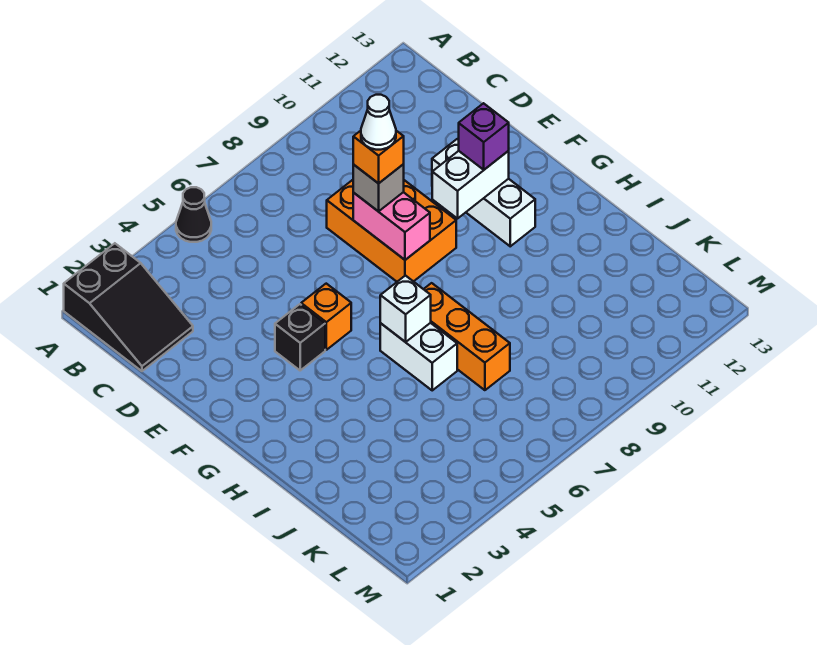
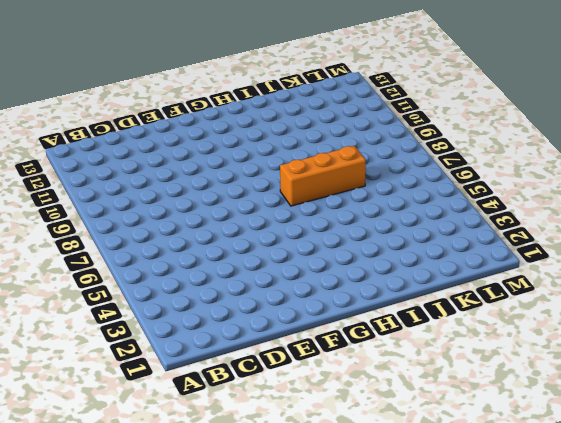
none -> black 2x3 slope [64,243,193,371]
none -> black 1x1 cone [176,187,211,242]
none -> orange 2x3 brick [327,180,456,282]

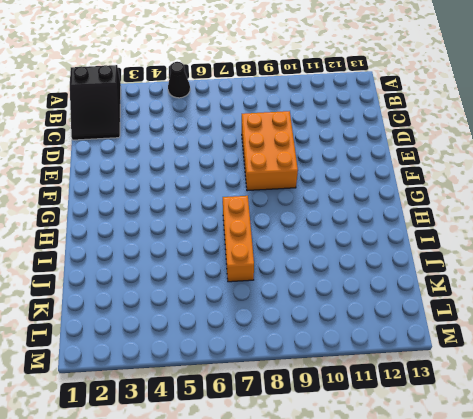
none -> white 1x3 brick [432,139,535,246]
none -> black 1x1 brick [275,304,325,370]
none -> orange 1x1 brick [301,284,351,350]

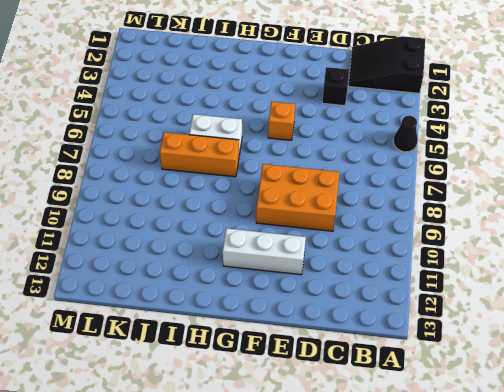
black 1x1 brick [322,67,349,106] -> black 1x1 brick moved to [275,304,325,370]
none -> pink 1x2 brick [353,192,430,260]
none -> white 1x2 brick [432,151,509,219]
none -> white 1x1 brick [380,276,431,342]

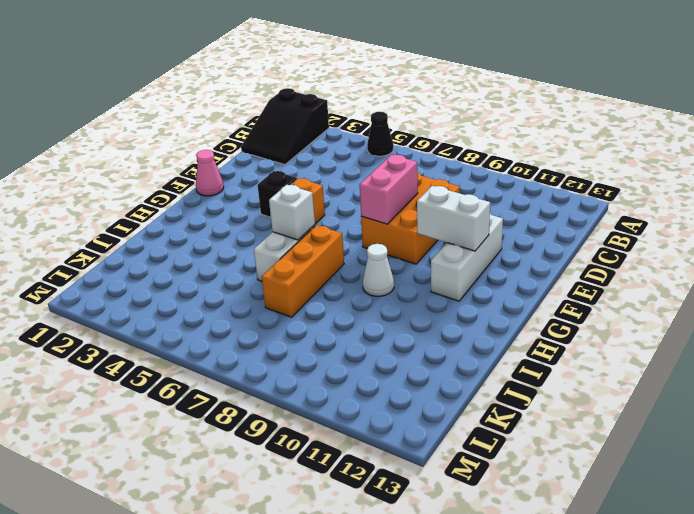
pink 1x1 cone [196,150,224,196] -> none
white 1x1 cone [363,244,394,296] -> white 1x1 cone moved to [361,95,396,150]
none -> grey 1x1 brick [353,164,404,211]
none -> purple 1x1 brick [459,103,509,170]
none -> orange 1x1 brick [353,131,404,183]

